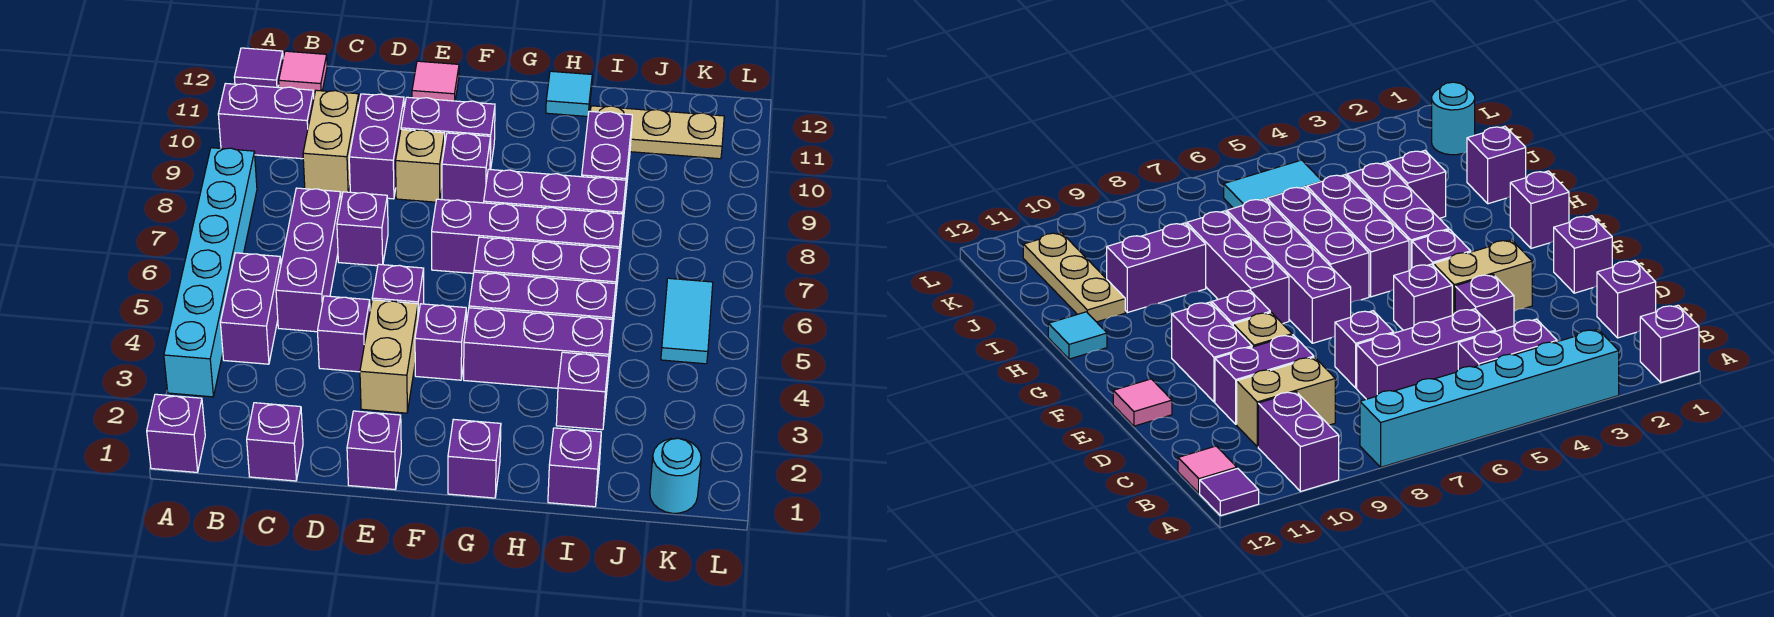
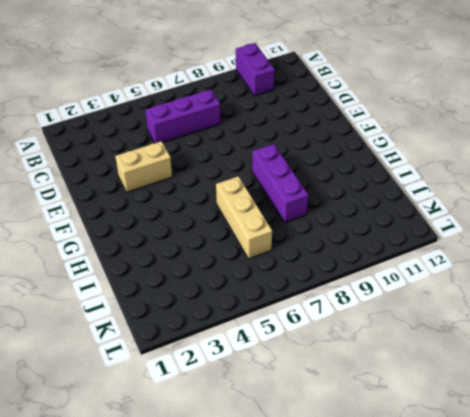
tan 1x3 brick [216,176,272,259] -> purple 1x3 brick [474,237,619,312]
none -> purple 1x1 brick [147,394,205,472]
none -> cyan 1x6 brick [164,148,257,397]
none -> purple 1x1 tile [234,48,283,87]
none -> purple 1x2 brick [220,253,281,364]

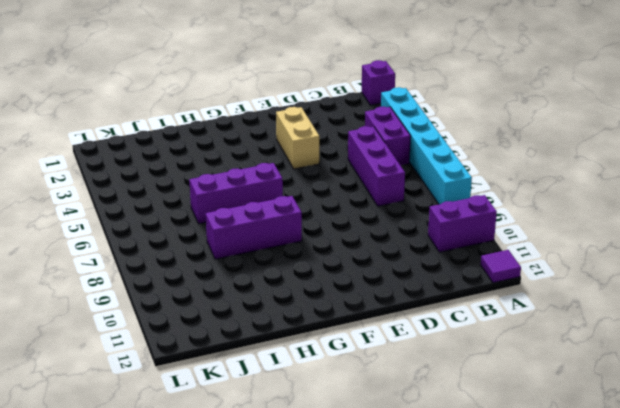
none -> pink 1x1 tile [279,51,327,96]
none -> purple 1x1 brick [247,403,303,481]
none -> tan 1x2 brick [303,90,359,195]
none -> purple 1x1 brick [318,296,370,372]

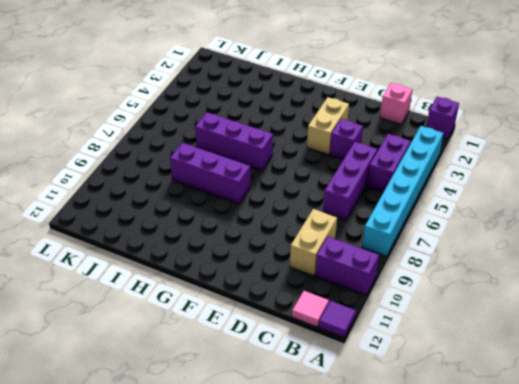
pink 1x1 brick [380,83,412,124] -> purple 1x1 brick [247,403,303,481]
none -> purple 1x1 brick [337,192,388,266]
none -> purple 1x2 brick [349,94,404,199]
none -> purple 1x1 brick [347,411,401,489]
none -> purple 1x1 brick [372,264,424,316]

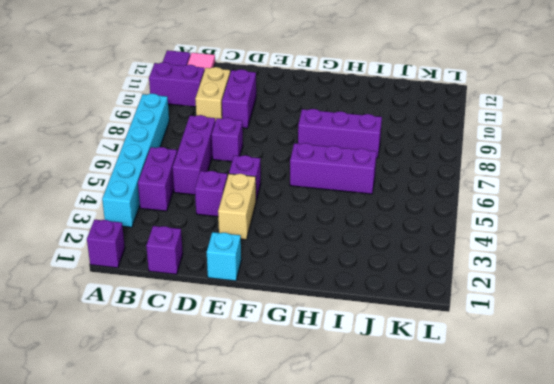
cyan 1x1 brick [207,232,241,281] -> purple 1x1 brick [347,411,401,489]
none -> tan 1x1 brick [396,129,445,202]
none -> purple 1x2 brick [401,97,495,169]
none -> pink 1x1 tile [412,61,459,101]
none -> purple 1x1 brick [415,304,466,380]

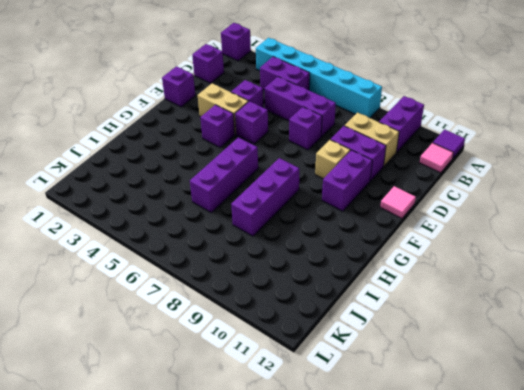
none -> purple 1x4 brick [432,199,623,282]
none -> purple 1x1 brick [442,133,491,203]
none -> purple 1x1 brick [448,419,501,498]
none -> purple 1x3 brick [464,308,612,388]

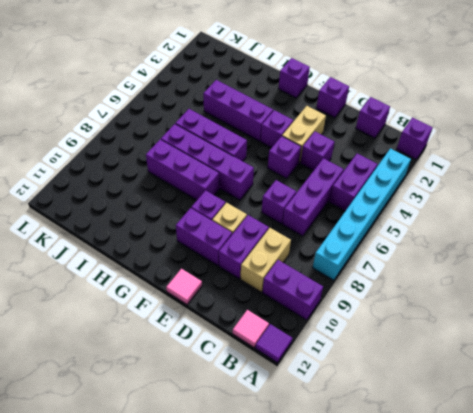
none -> purple 1x3 brick [469,272,616,354]
none -> cyan 1x1 tile [546,71,592,117]
none -> purple 1x1 brick [548,428,601,507]
none -> purple 1x1 brick [556,352,609,430]

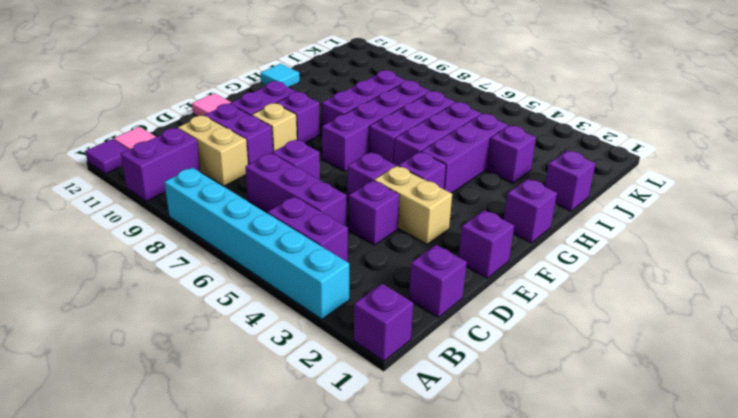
none -> purple 1x2 brick [582,111,632,210]
none -> tan 1x3 plate [591,106,724,159]
none -> cyan 1x1 round brick [650,438,701,513]
none -> cyan 1x2 tile [661,278,713,364]

